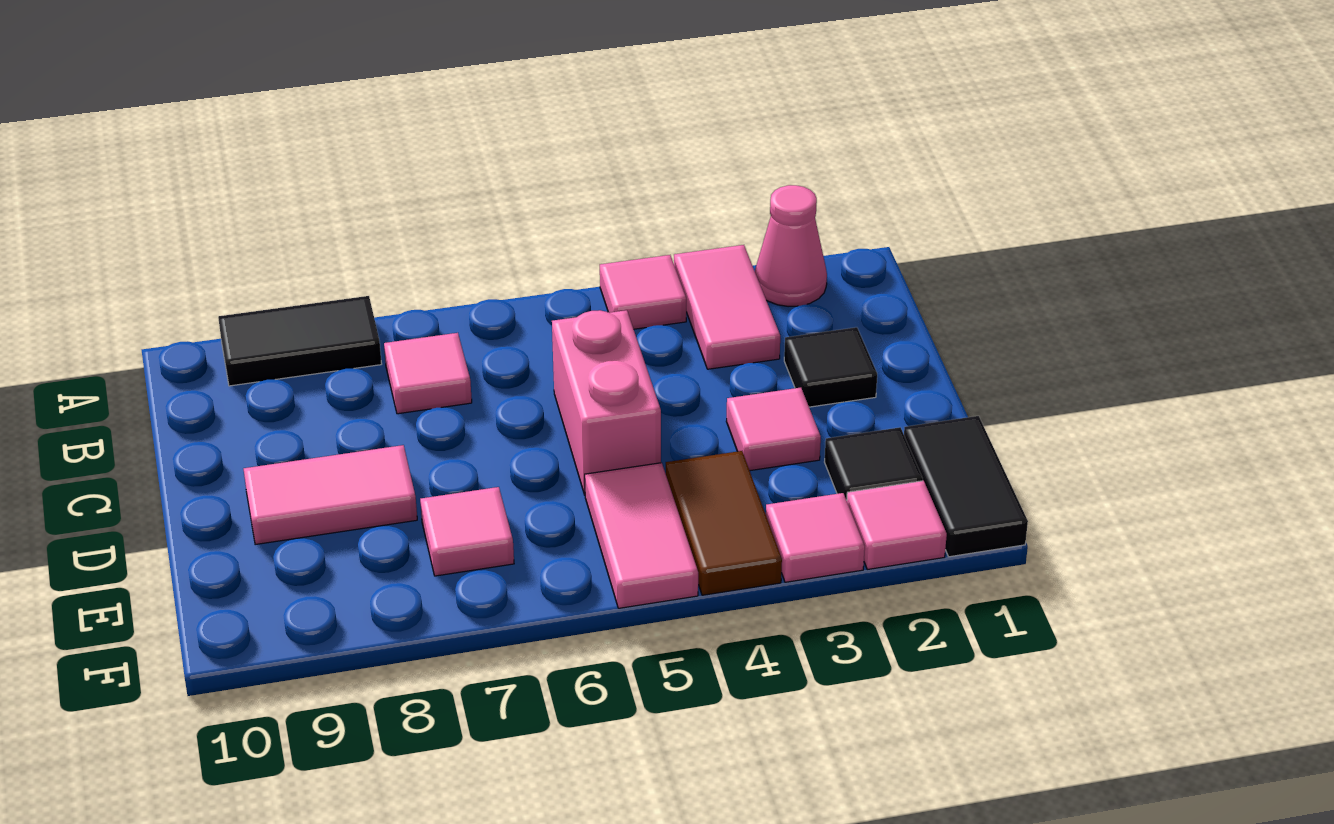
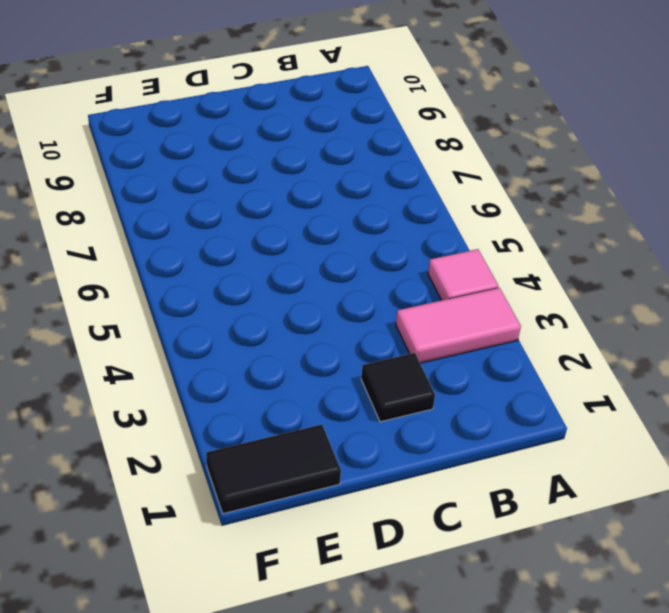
none -> pink 1x1 cone [755,185,827,307]
none -> black 1x2 tile [218,296,382,386]
none -> pink 1x1 tile [384,333,472,414]

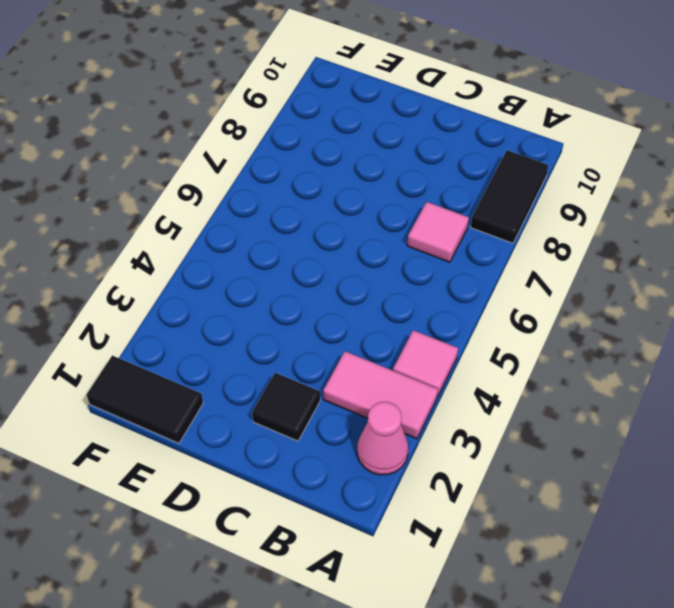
none -> pink 1x2 brick [552,310,661,495]
none -> pink 1x1 tile [726,388,821,471]
none -> pink 1x2 tile [244,445,417,545]

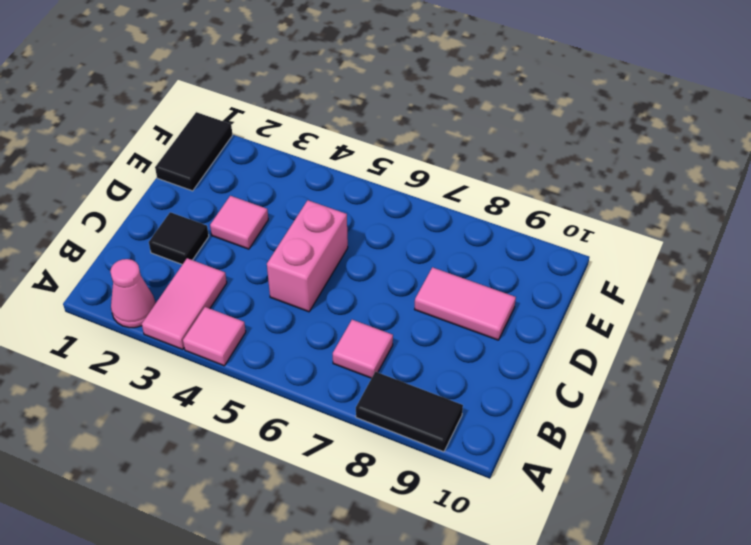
none -> black 1x1 tile [825,427,923,500]
none -> brown 1x2 tile [666,451,782,595]
none -> pink 1x2 tile [585,463,698,608]

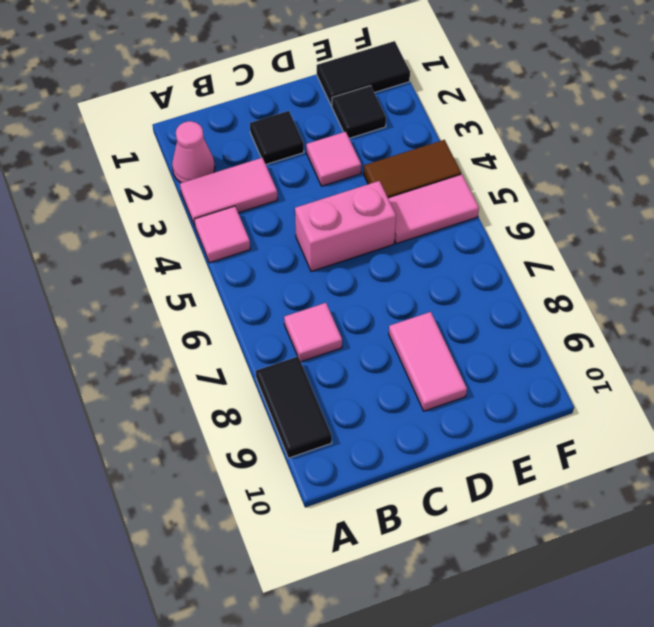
none -> pink 1x1 tile [420,487,514,576]
none -> pink 1x1 tile [847,481,947,569]
none -> pink 1x1 tile [766,493,865,582]

